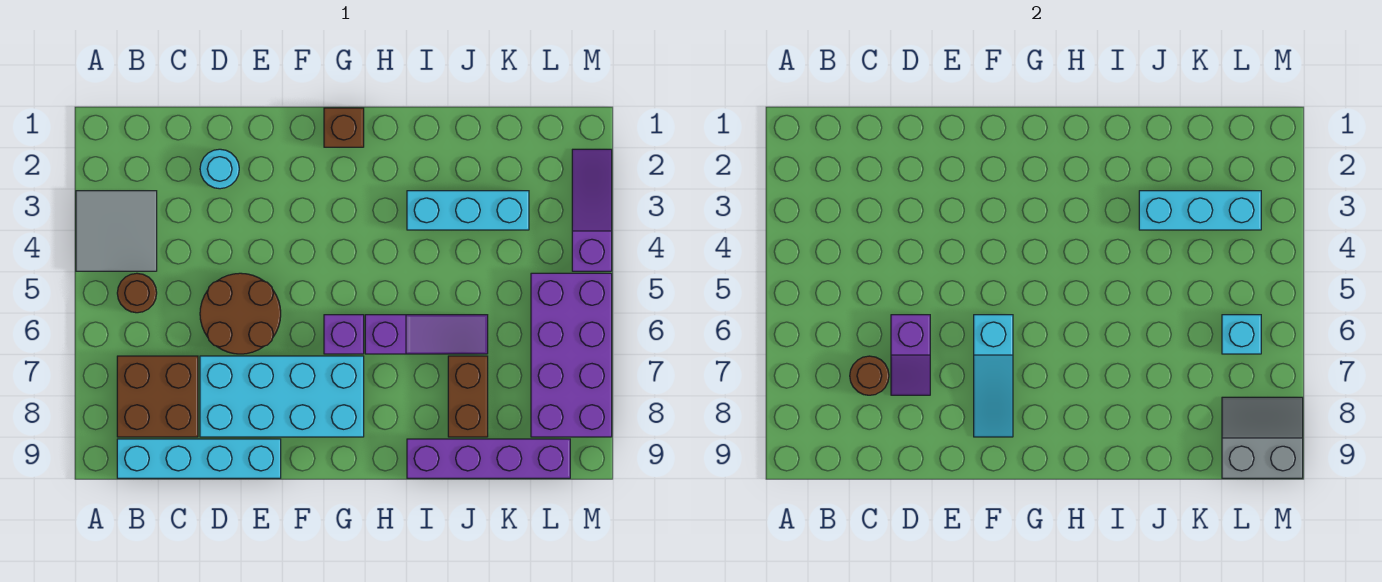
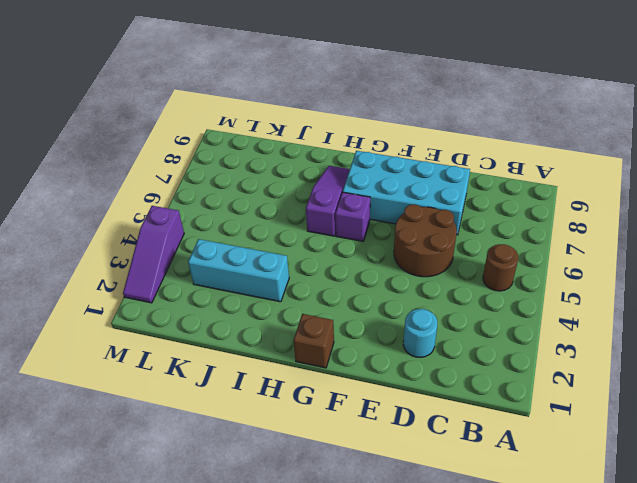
purple 1x3 slope [306,166,350,236] -> purple 1x3 slope turned to [365,315,488,354]
none -> grey 2x2 tile [76,191,157,271]
none -> brown 2x2 brick [117,356,198,437]
none -> cyan 1x4 brick [117,439,281,478]

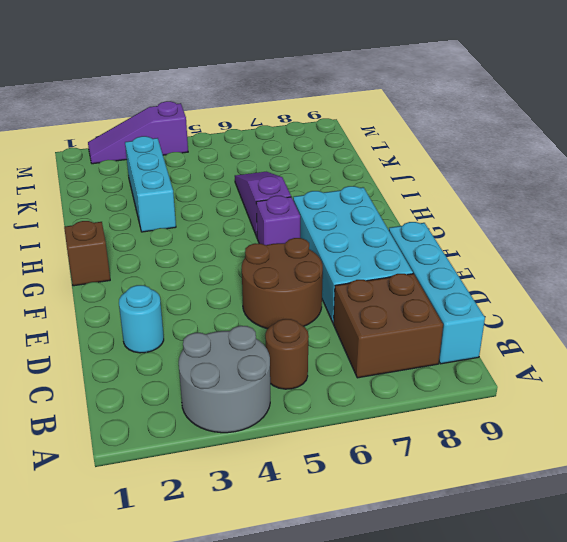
grey 2x2 round brick [179,326,270,433] -> grey 2x2 tile [76,191,157,271]
none -> purple 1x4 brick [407,439,570,478]
none -> brown 1x2 brick [448,356,488,437]
none -> purple 2x4 brick [531,273,612,437]

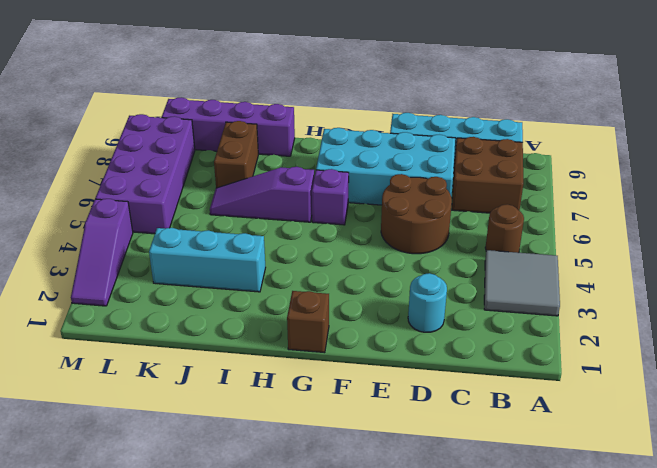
none -> brown 1x1 round brick [850,356,889,395]
none -> purple 1x2 slope [891,315,930,395]
none -> cyan 1x3 slope [974,315,1013,437]

